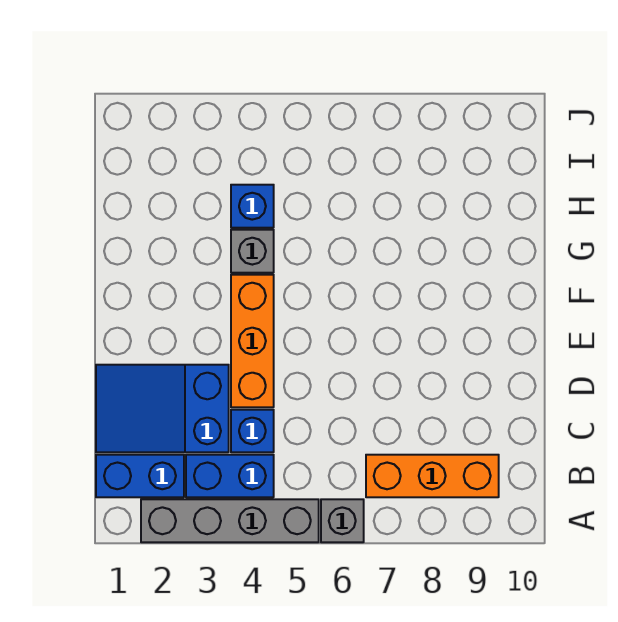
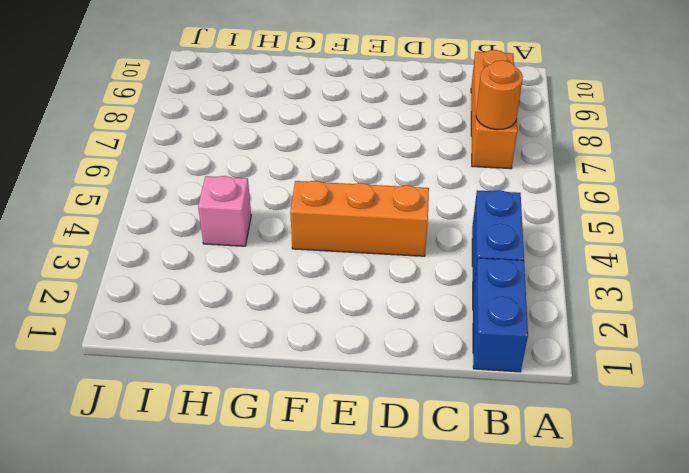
orange 1x1 round brick [476,60,523,130] -> none
pink 1x1 brick [198,176,251,246] -> blue 1x1 brick [231,185,274,228]
none -> grey 1x4 brick [141,499,319,542]
none -> grey 1x1 brick [321,499,364,542]

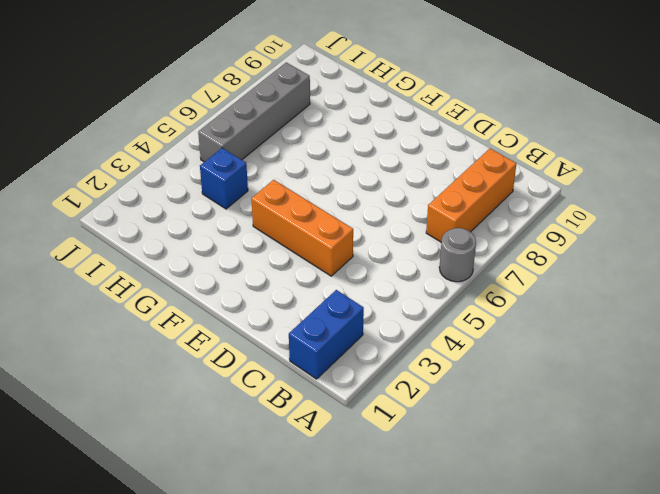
grey 1x1 round brick [439,228,476,282] -> grey 1x1 brick [321,499,364,542]
grey 1x4 brick [198,62,310,162] -> grey 1x4 brick moved to [141,499,319,542]
none -> blue 1x2 brick [186,455,274,497]
none -> blue 2x3 slope [96,365,229,452]

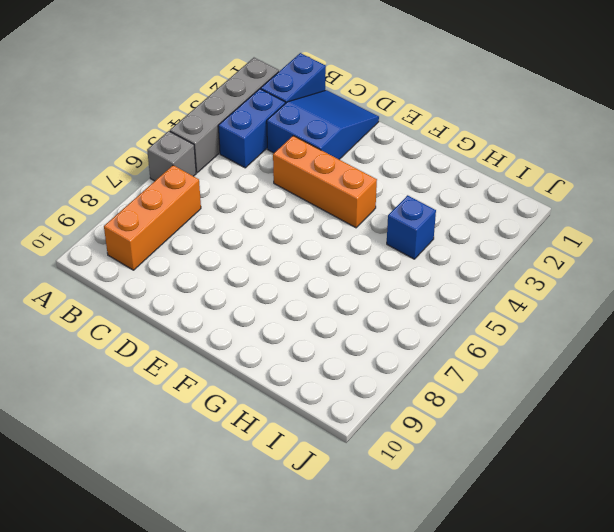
none -> blue 1x1 brick [231,410,274,452]
none -> grey 1x1 brick [231,230,274,273]

